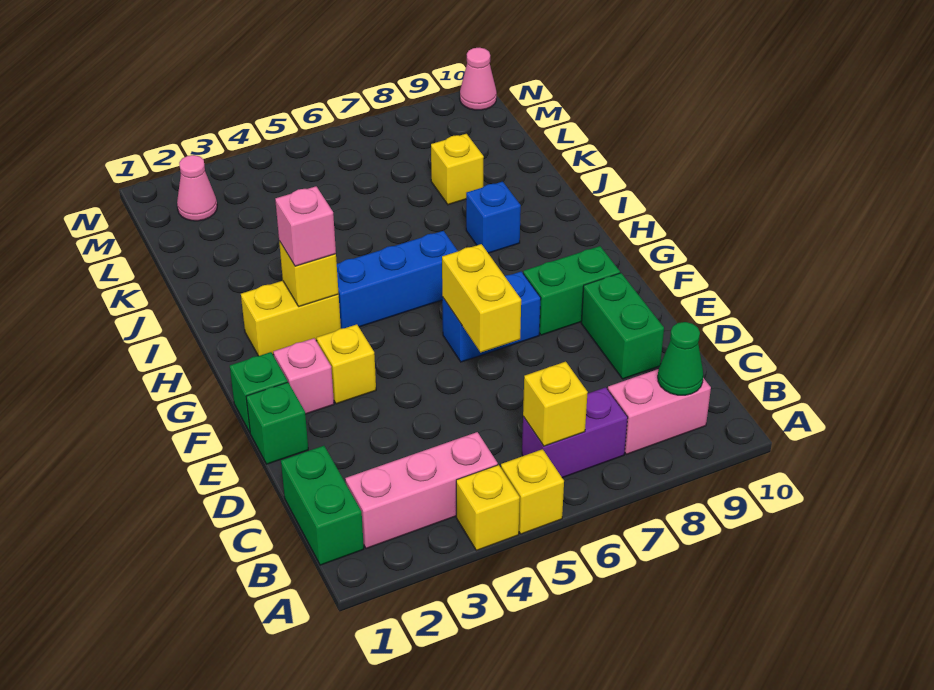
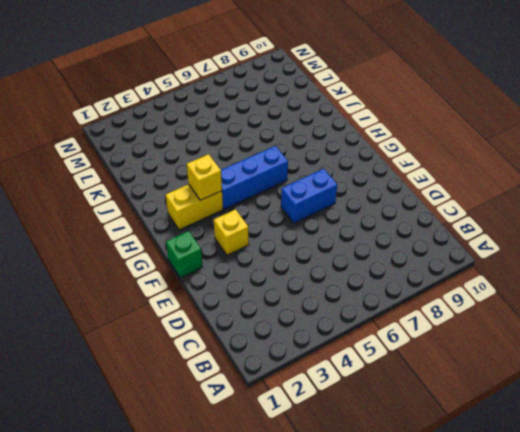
none -> yellow 1x1 brick [456,465,520,551]
none -> yellow 1x1 brick [501,449,564,534]
none -> green 1x2 brick [281,446,364,565]

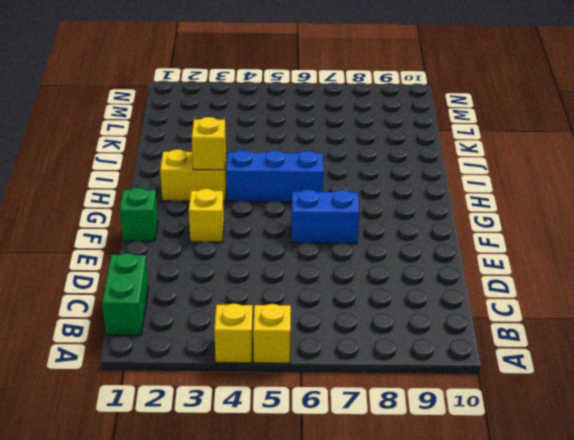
none -> pink 1x3 brick [345,432,498,549]
none -> purple 1x2 brick [522,387,628,478]
none -> pink 1x2 brick [608,369,711,454]

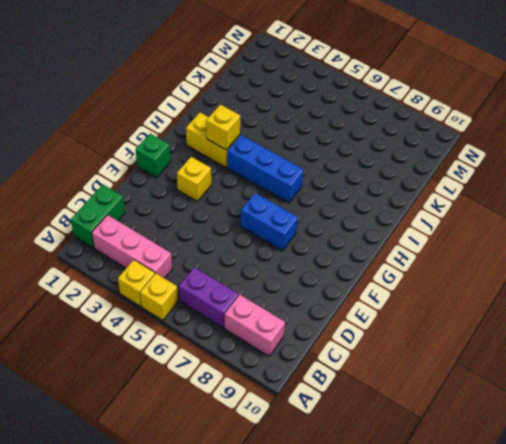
none -> green 1x2 brick [581,273,664,379]
none -> green 1x1 brick [246,382,308,464]
none -> pink 1x1 brick [273,338,334,414]

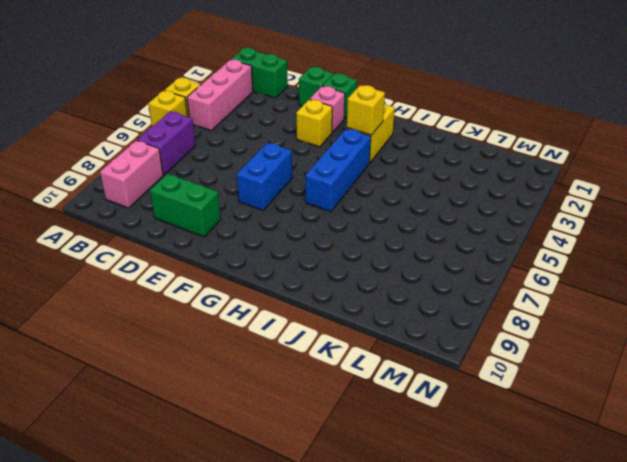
none -> green 1x2 brick [523,246,620,335]
none -> blue 1x1 brick [466,182,521,253]
none -> yellow 1x1 brick [431,134,484,205]

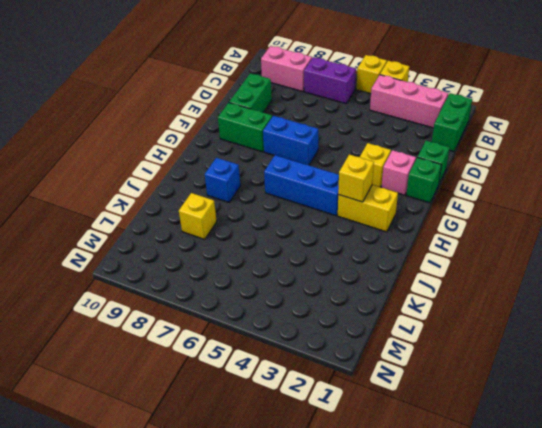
none -> pink 1x1 cone [177,155,217,221]
none -> pink 1x1 cone [460,48,497,110]
none -> yellow 1x1 brick [523,362,588,446]

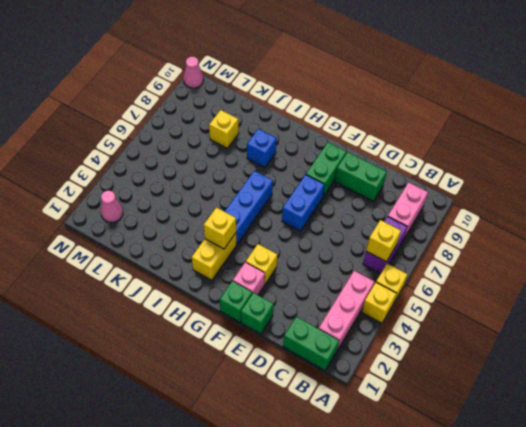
none -> green 1x1 cone [658,322,703,395]
none -> yellow 1x2 brick [442,244,521,353]
none -> pink 1x1 brick [275,186,336,266]

